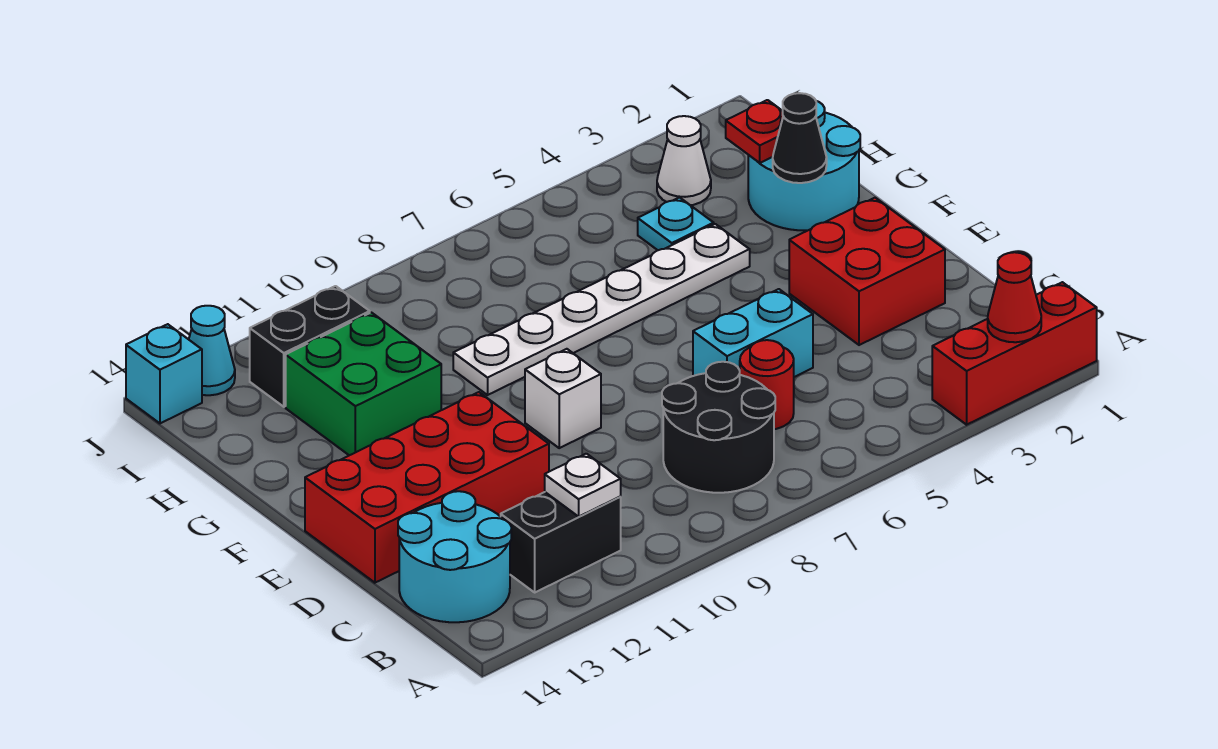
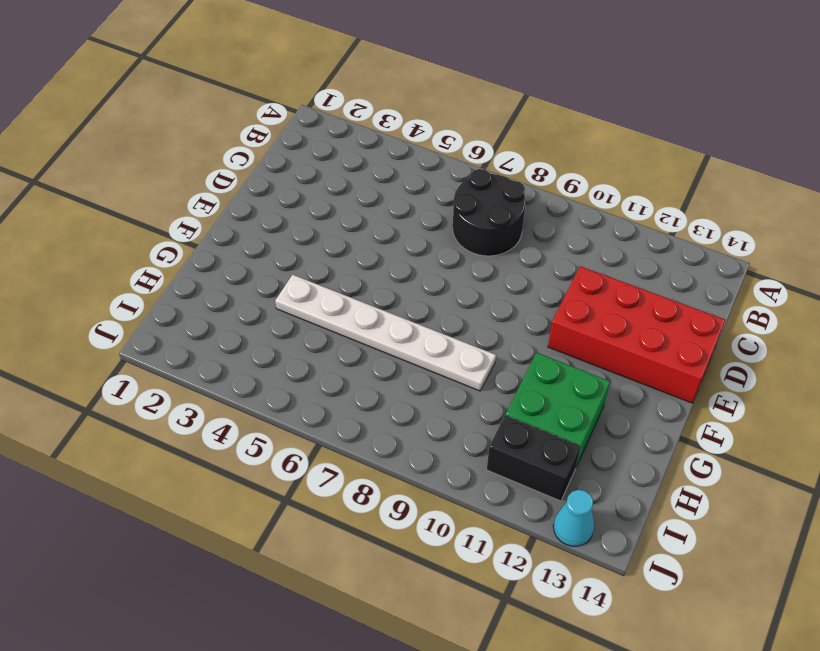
none -> red 1x3 brick [932,282,1097,425]
none -> black 1x2 brick [501,492,621,592]
none -> cyan 2x2 round brick [398,491,511,622]

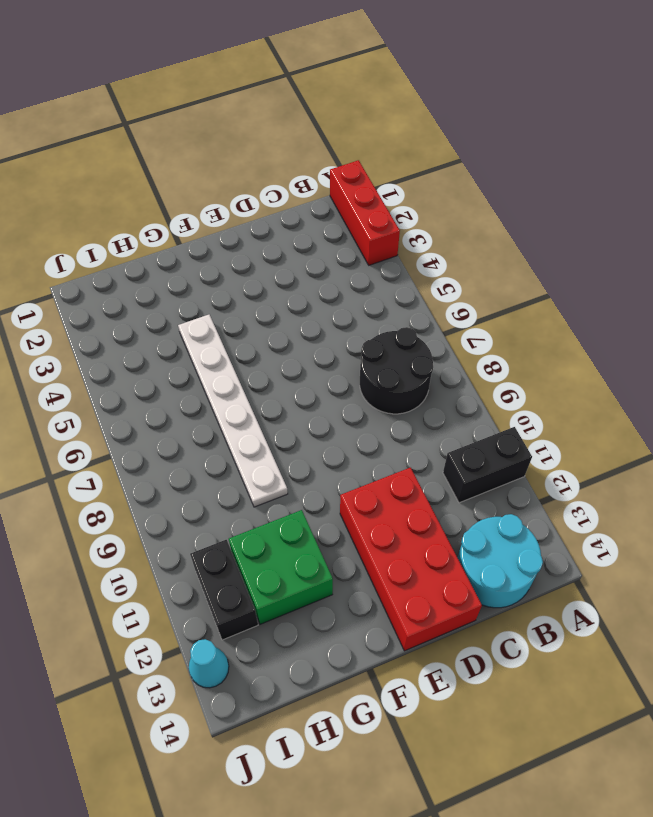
black 1x2 brick [443,427,532,503] -> black 1x2 brick turned to [501,492,621,592]
none -> red 1x1 round brick [740,340,794,429]
none -> red 2x2 brick [789,198,945,345]
none -> cyan 1x2 brick [693,289,813,377]

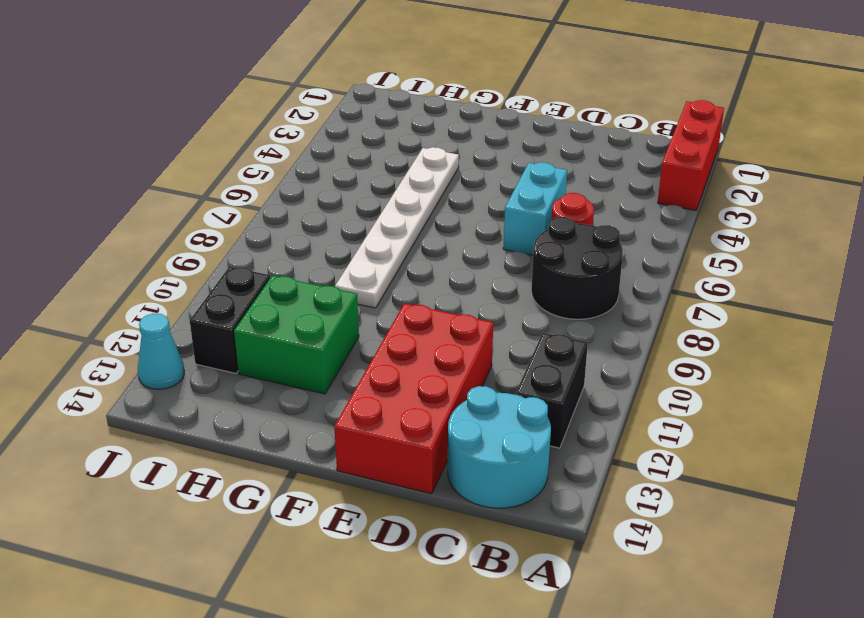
none -> red 2x2 brick [789,198,945,345]
none -> white 1x1 brick [525,349,601,448]
none -> cyan 2x2 round brick [748,101,860,230]

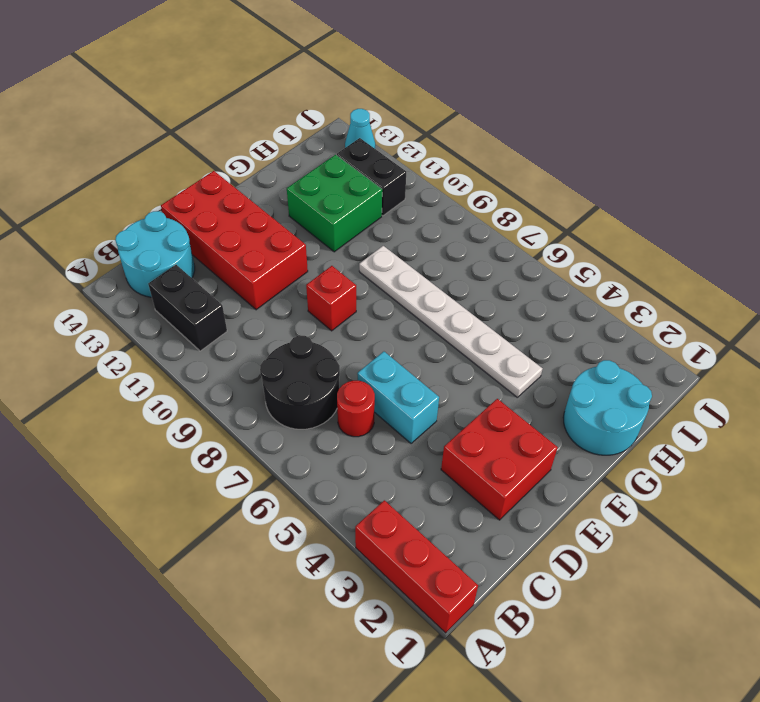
red 1x1 brick [306,266,356,331] -> white 1x1 brick [525,349,601,448]
none -> cyan 1x1 plate [638,198,714,250]
none -> white 1x1 cone [657,116,711,205]
none -> cyan 1x1 brick [126,324,202,423]

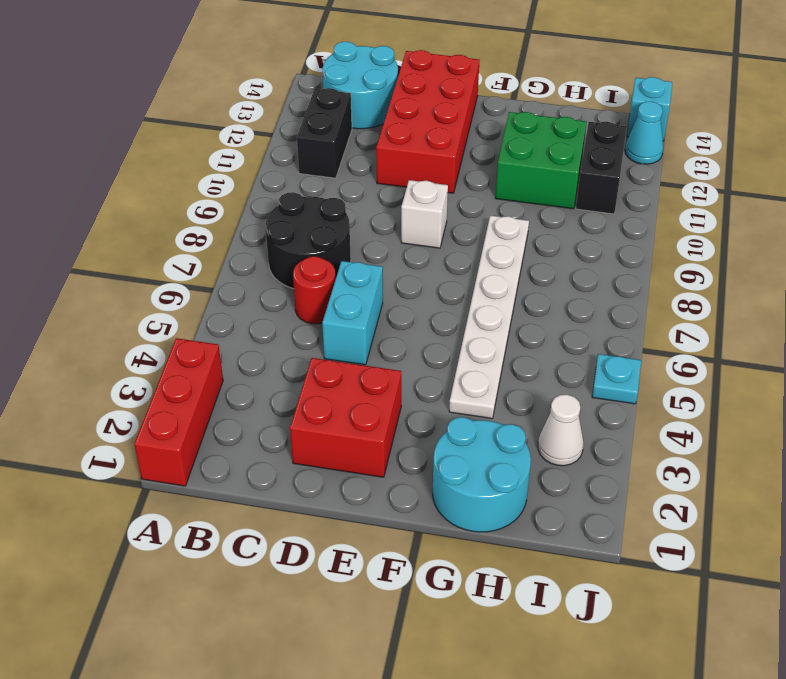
cyan 1x1 plate [592,354,641,404] -> cyan 1x1 plate moved to [638,198,714,250]
none -> red 1x1 cone [988,252,1041,342]
none -> white 1x1 plate [545,454,621,517]
none -> black 1x1 cone [773,93,827,183]

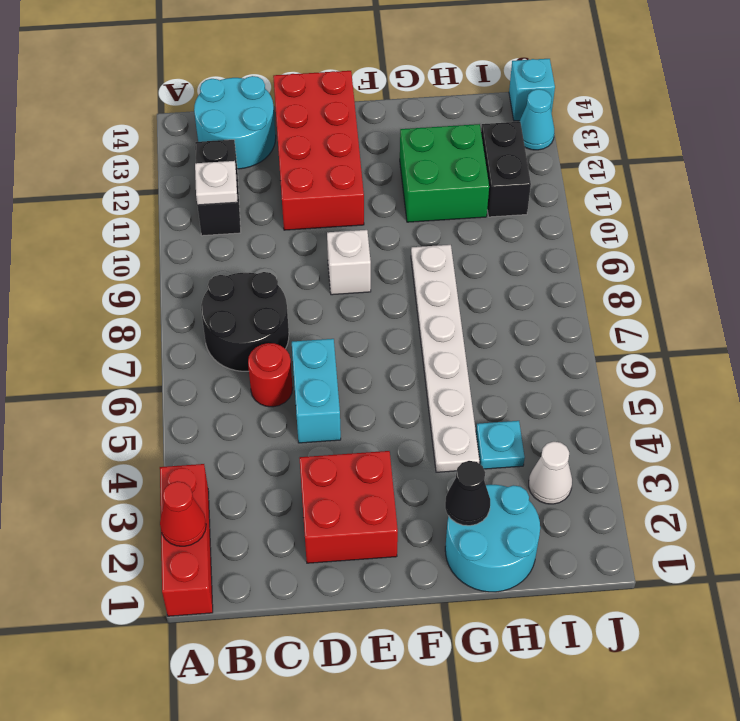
none -> red 1x1 plate [726,100,783,163]

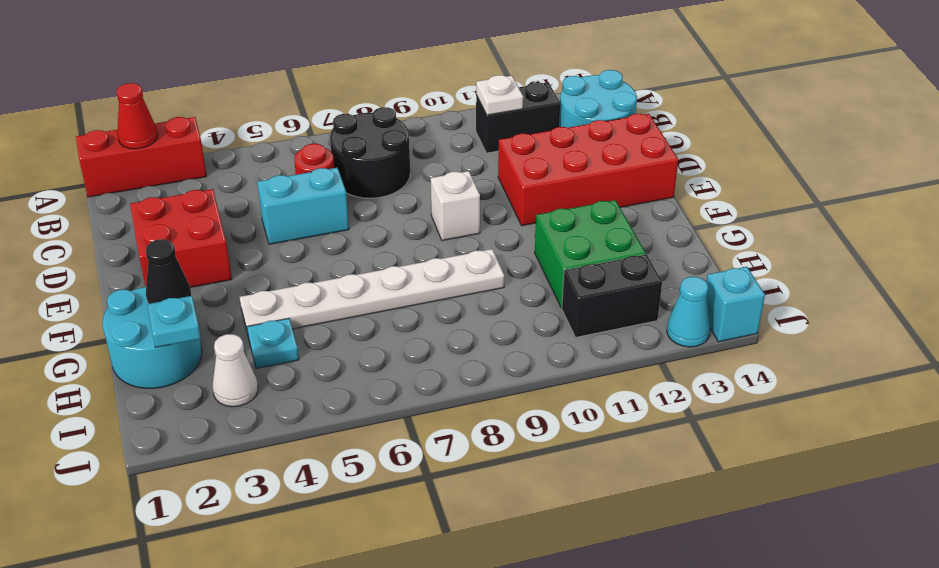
cyan 1x1 plate [147,296,201,347] -> red 1x1 plate [726,100,783,163]

